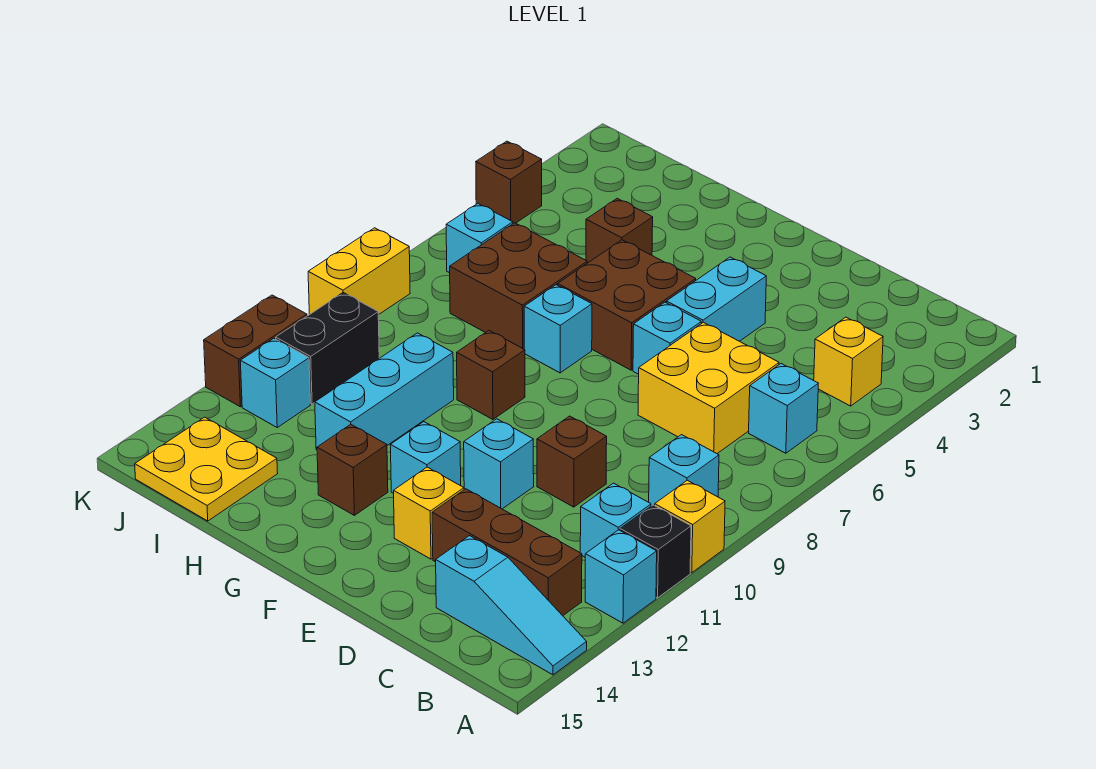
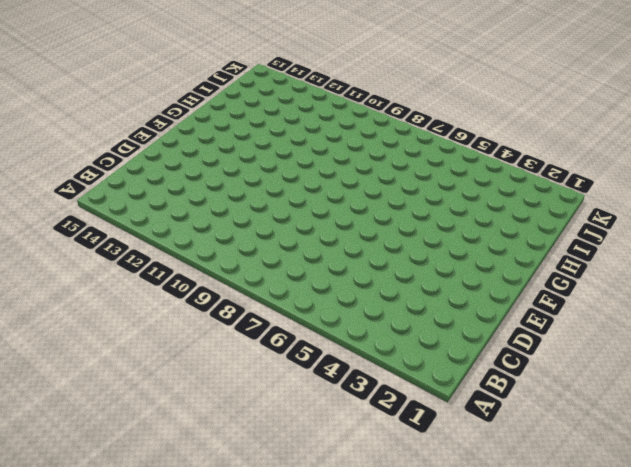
none -> yellow 1x1 brick [655,480,725,573]
none -> black 1x1 brick [620,505,691,598]
none -> cyan 1x1 brick [585,530,657,623]
none -> cyan 1x3 slope [436,536,587,675]

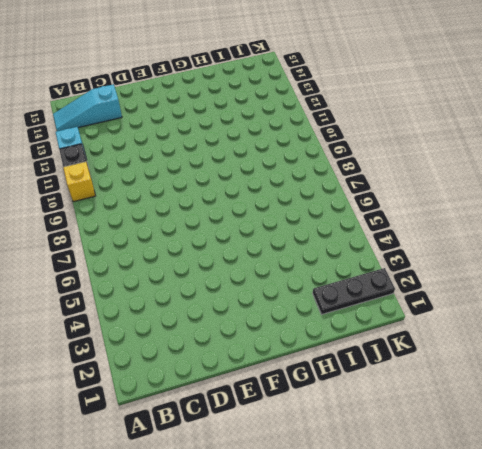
black 1x3 plate [313,268,395,314] -> none
none -> yellow 1x1 brick [814,317,883,406]
none -> cyan 1x1 brick [749,364,818,453]
none -> cyan 1x1 brick [649,435,719,506]
none -> cyan 1x1 brick [580,483,651,557]

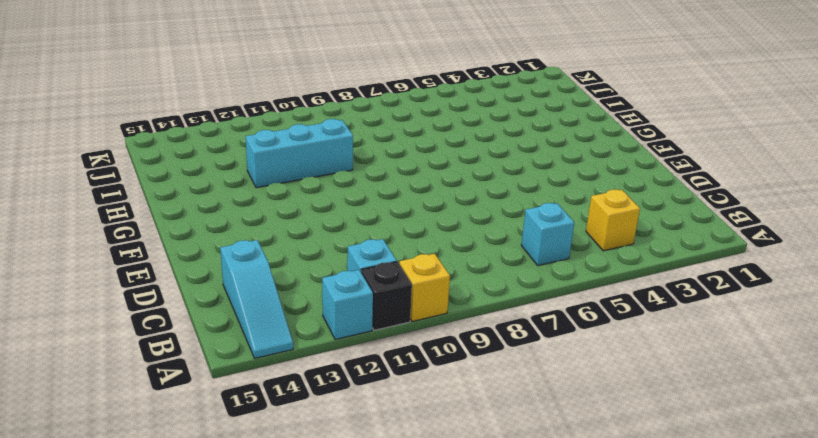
none -> cyan 1x1 brick [649,435,719,506]
none -> brown 1x3 brick [432,489,582,616]
none -> yellow 2x2 brick [638,322,779,454]
none -> brown 1x1 brick [537,416,607,507]

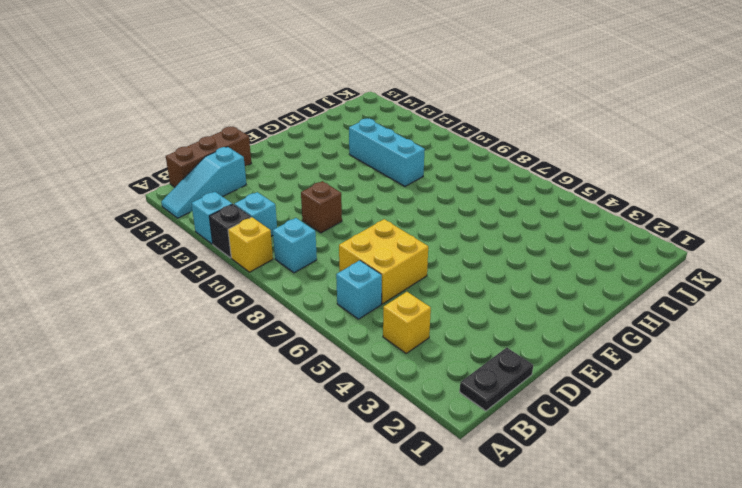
black 1x2 plate [460,348,533,411] -> none
brown 1x3 brick [166,127,251,187] -> brown 1x3 brick moved to [432,489,582,616]
none -> cyan 1x2 brick [667,257,766,341]
none -> cyan 1x1 brick [633,302,701,374]
none -> cyan 1x1 brick [464,419,534,509]
none -> yellow 1x1 brick [394,467,464,559]

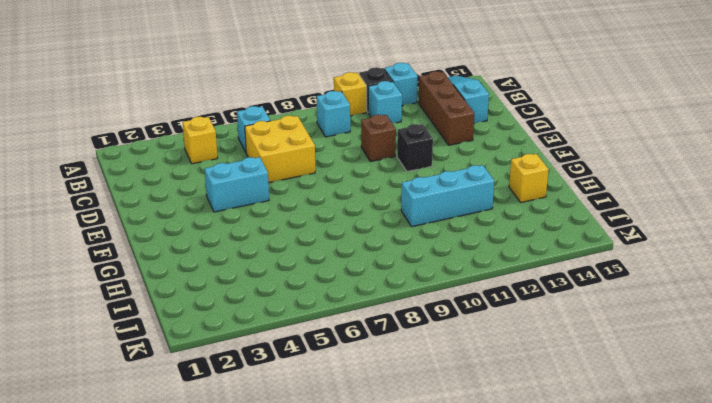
black 1x1 brick [397,124,433,172] -> cyan 1x1 brick [464,419,534,509]
yellow 1x1 brick [509,154,549,202] -> yellow 1x1 brick moved to [394,467,464,559]
none -> cyan 1x1 brick [633,302,701,374]
none -> brown 2x2 brick [558,240,696,370]
none -> cyan 1x1 brick [390,422,461,494]
none -> cyan 1x1 brick [524,285,592,373]

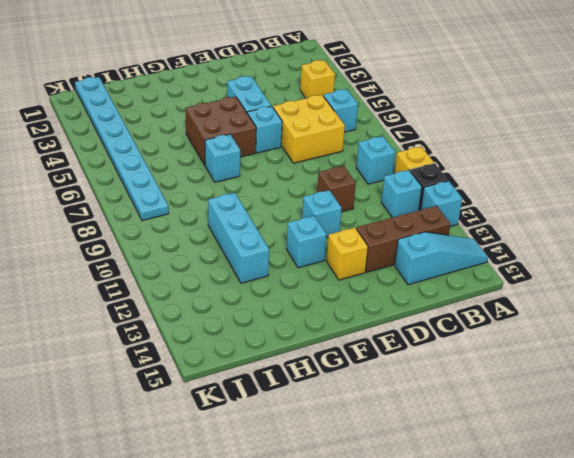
cyan 1x8 plate [75,77,169,221] -> cyan 1x1 brick [446,204,513,273]
none -> brown 1x1 brick [457,331,525,419]
none -> brown 1x1 brick [317,424,388,515]
none -> brown 1x1 brick [586,199,653,263]
none -> brown 2x2 brick [450,223,587,349]

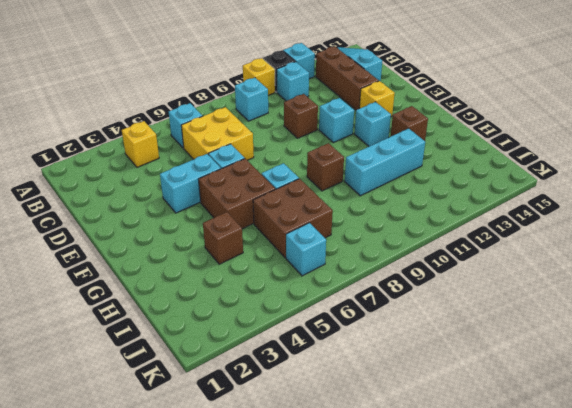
none -> yellow 2x2 plate [135,417,278,521]
none -> black 1x2 brick [276,293,379,404]
none -> cyan 1x1 brick [240,338,310,427]
none -> brown 1x1 brick [476,141,542,224]

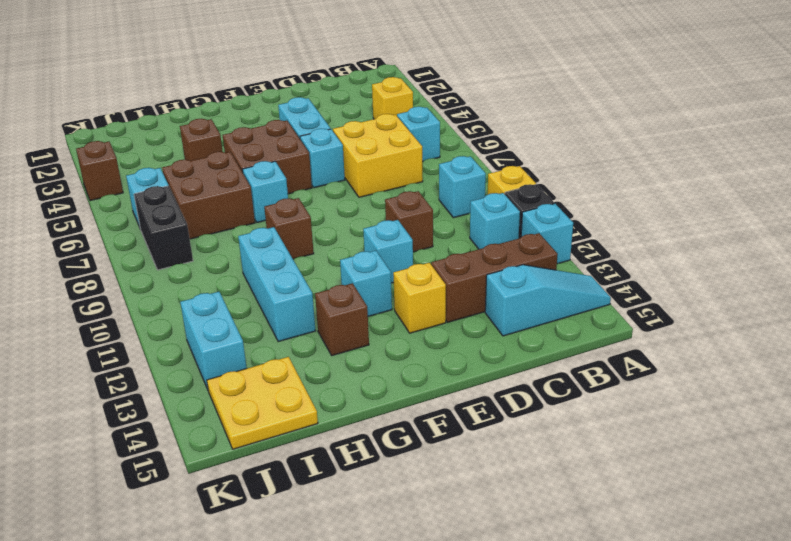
black 1x2 brick [134,186,193,270] -> black 1x2 brick moved to [276,293,379,404]
cyan 1x2 brick [180,292,247,390] -> cyan 1x1 brick [240,338,310,427]
none -> yellow 1x2 brick [308,228,410,315]
none -> brown 1x2 brick [204,295,307,407]

